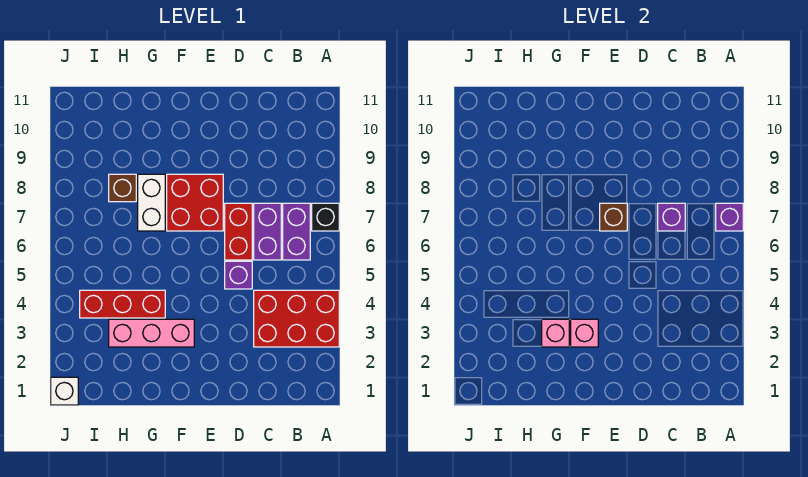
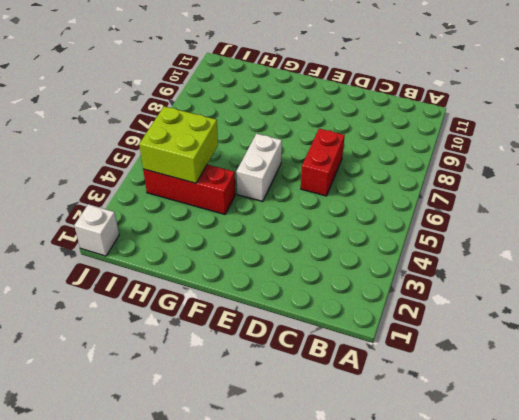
white 1x2 brick [236,134,282,201] -> white 1x2 brick moved to [138,174,165,231]
lime 2x2 brick [139,106,218,183] -> none
none -> red 2x3 brick [254,290,339,347]
none -> black 1x1 brick [312,203,339,231]
none -> purple 1x2 brick [283,203,310,260]

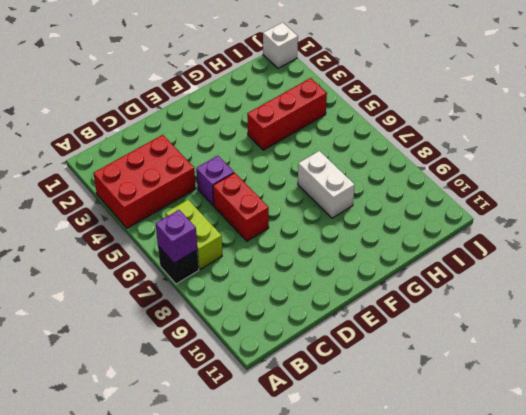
lime 1x2 brick [166,200,222,269] -> purple 1x2 brick [283,203,310,260]
none -> purple 1x2 brick [254,203,281,260]
none -> red 2x2 brick [167,174,223,231]
none -> pink 1x3 brick [109,319,194,347]

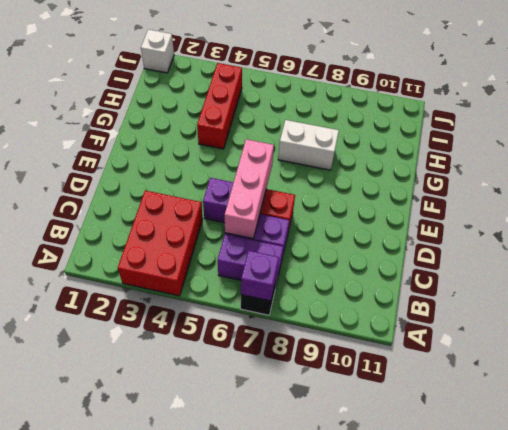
pink 1x3 brick [225,139,274,239] -> pink 1x3 brick moved to [109,319,194,347]
none -> red 2x2 brick [167,174,223,231]
none -> brown 1x1 brick [109,174,136,202]
none -> purple 1x1 brick [658,203,685,231]

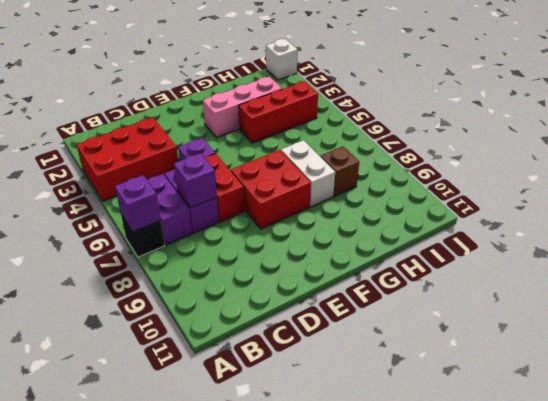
none -> brown 1x1 brick [600,203,627,231]
none -> pink 1x1 brick [571,319,598,347]
none -> pink 1x1 brick [542,319,569,347]

